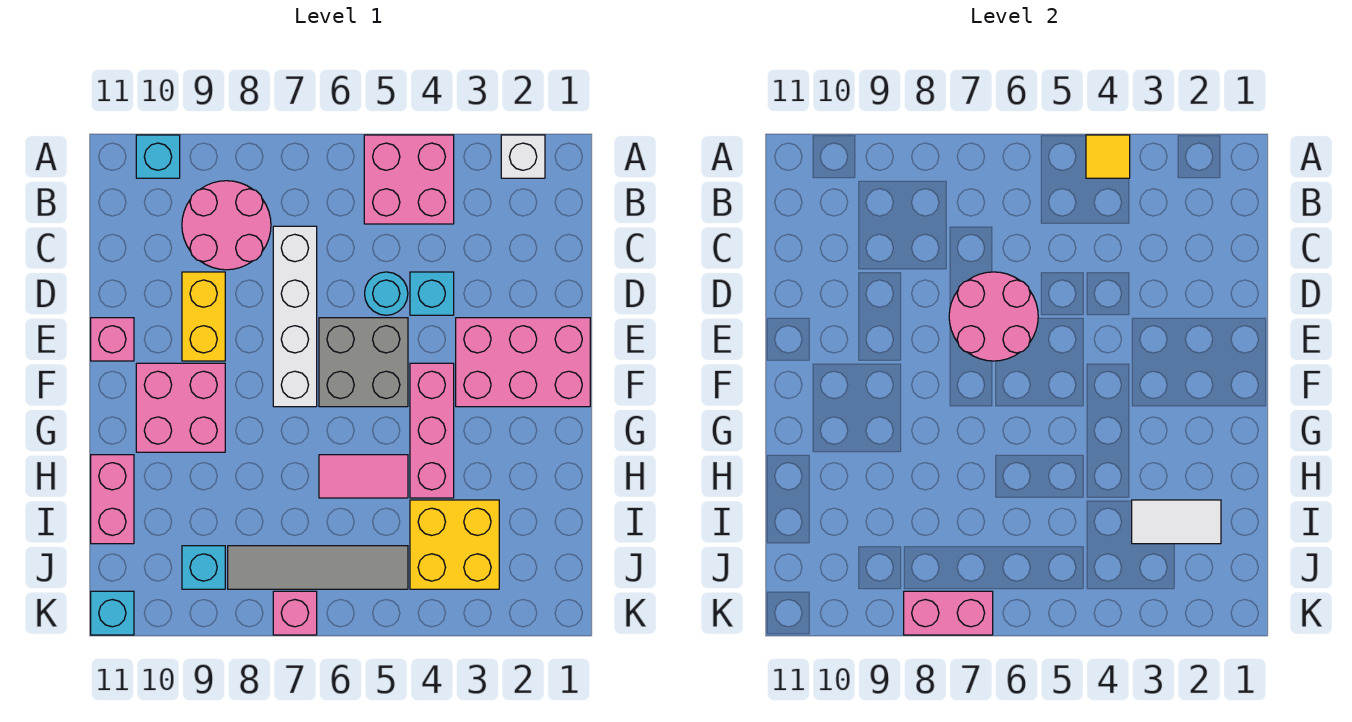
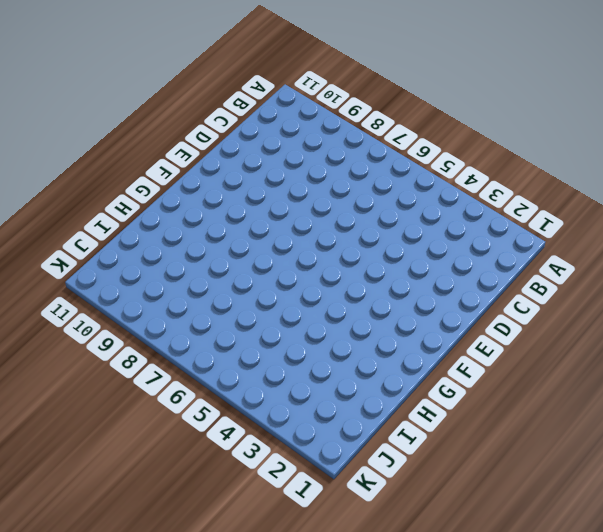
none -> white 1x1 brick [501,135,545,178]
none -> pink 2x2 brick [364,135,454,224]
none -> cyan 1x1 brick [136,135,180,178]

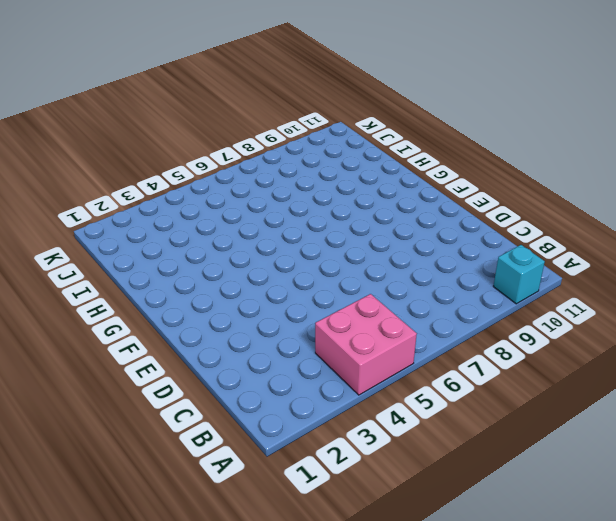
none -> white 1x1 brick [501,135,545,178]
none -> pink 2x2 round brick [182,181,271,270]
none -> white 1x4 brick [273,226,317,407]

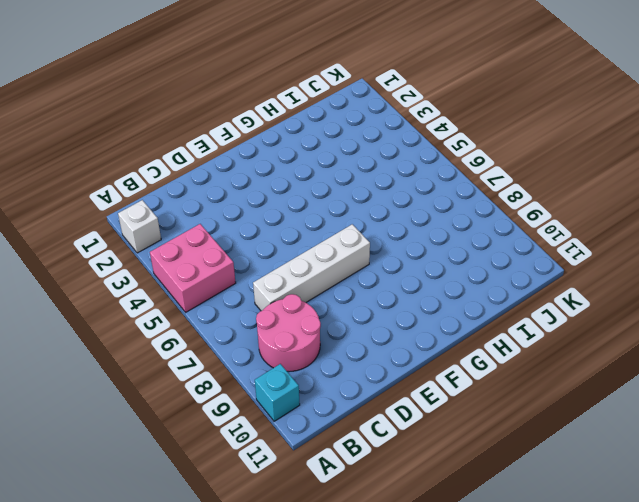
none -> cyan 1x1 brick [410,272,454,315]
none -> cyan 1x1 round brick [365,272,408,315]
none -> yellow 1x2 brick [182,272,225,361]

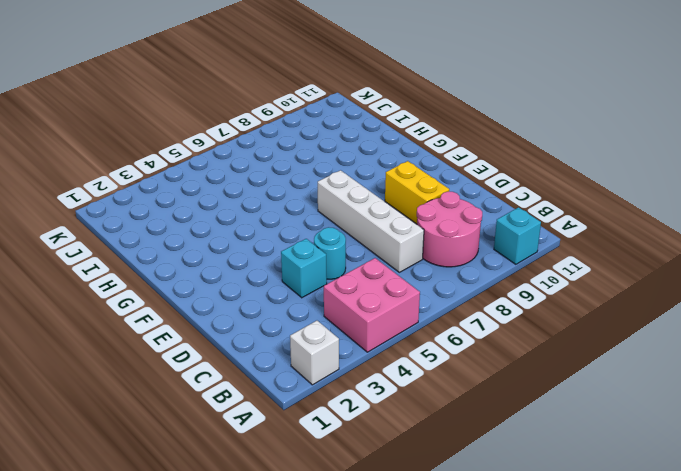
none -> pink 2x3 brick [456,318,590,407]
none -> grey 2x2 brick [319,318,408,407]
none -> pink 1x1 brick [91,318,134,361]

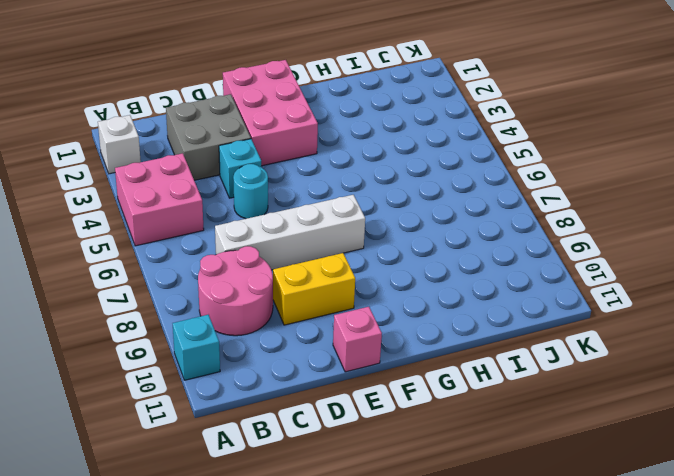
grey 2x2 brick [166,94,251,180] -> grey 2x2 brick moved to [319,318,408,407]
none -> pink 1x3 brick [410,363,454,498]
none -> pink 2x2 brick [136,363,225,452]
none -> pink 1x2 tile [319,455,408,498]

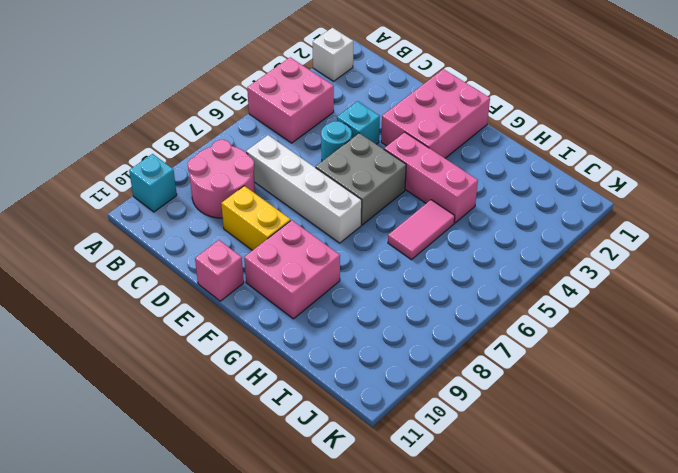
none -> pink 1x2 brick [91,455,134,544]
none -> yellow 2x2 brick [410,500,499,589]
none -> grey 1x4 tile [228,546,408,589]

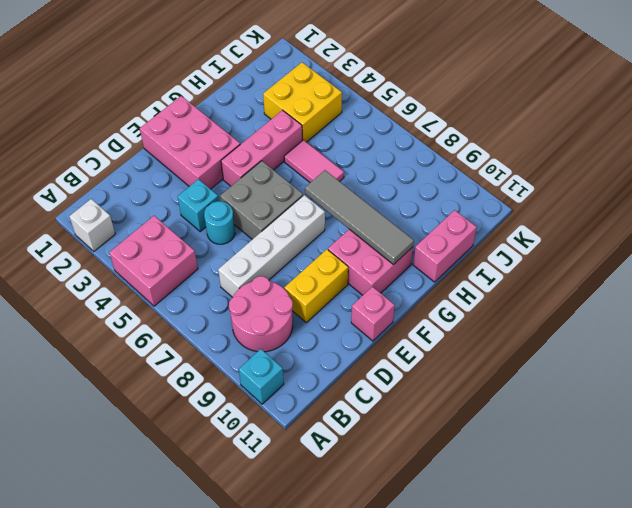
grey 1x4 tile [305,170,414,265] -> grey 1x4 tile moved to [228,546,408,589]
none -> cyan 1x1 brick [182,546,225,589]
none -> pink 1x1 brick [273,591,317,635]
none -> cyan 1x1 brick [91,591,134,635]

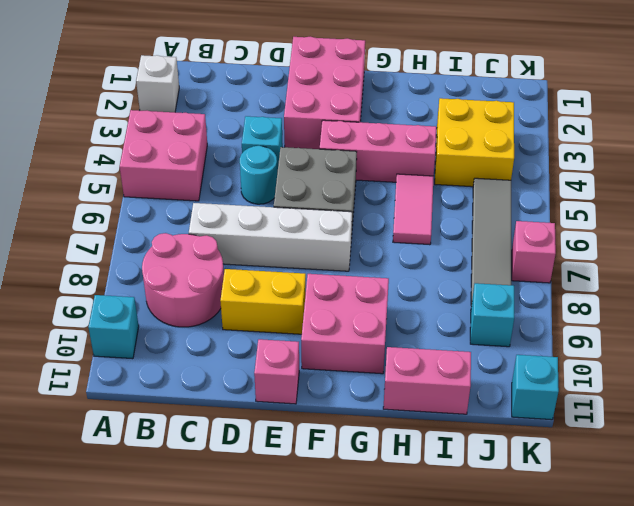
none -> yellow 1x1 tile [1086,135,1130,178]
none -> pink 2x2 round brick [949,272,1038,361]
none -> white 1x2 tile [1132,500,1221,544]

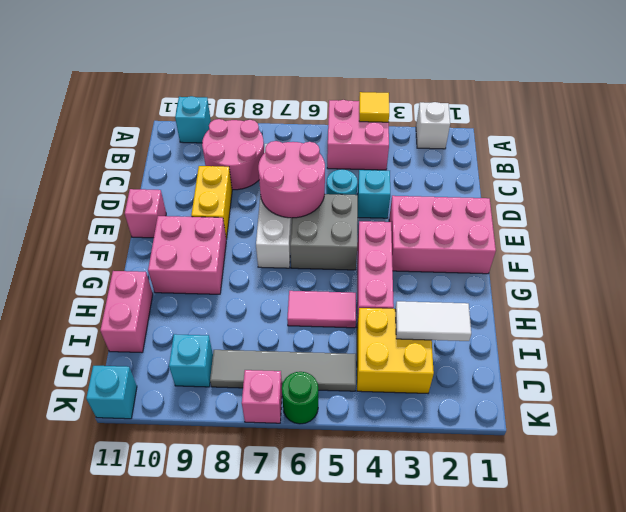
green 1x1 round brick [282,372,318,424] -> none
none -> pink 1x2 brick [904,591,993,635]

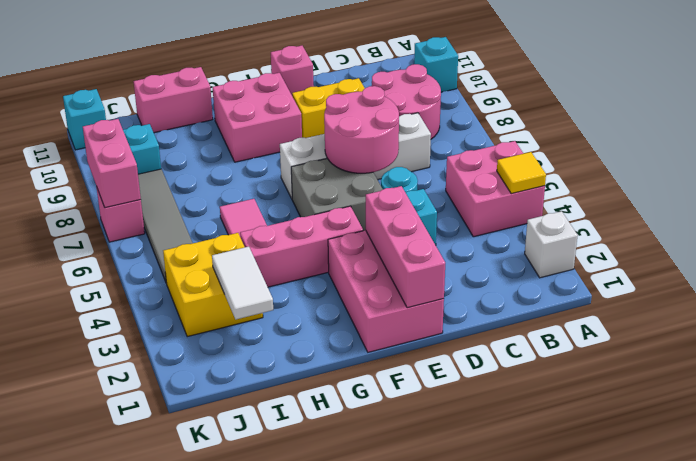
pink 1x3 brick [366,186,445,308] -> none

